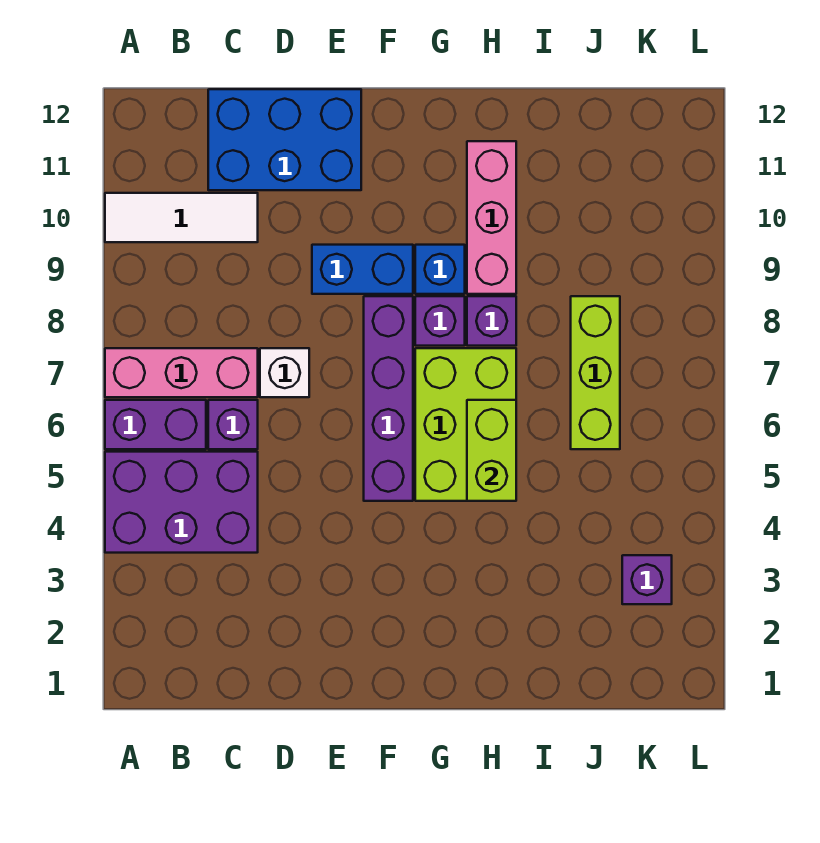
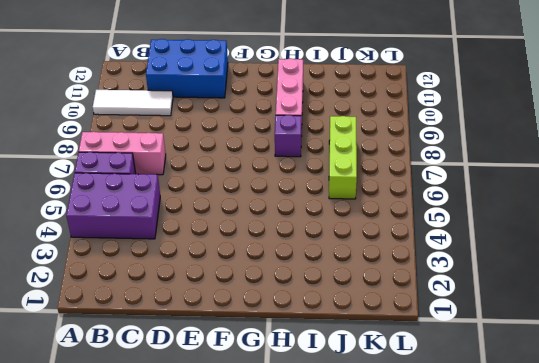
none -> purple 1x1 brick [208,400,258,449]
none -> white 1x1 brick [260,348,309,397]
none -> blue 1x2 brick [312,245,413,294]

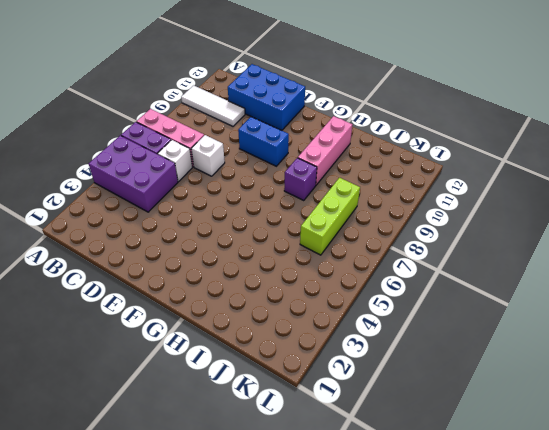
white 1x1 brick [158,140,192,181] -> purple 1x1 brick [208,400,258,449]
none -> purple 1x4 brick [364,296,413,501]
none -> lime 2x3 brick [415,348,516,501]
none -> purple 1x1 brick [415,296,465,346]

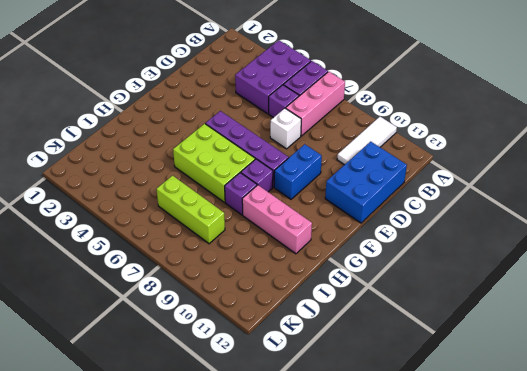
none -> blue 1x1 brick [415,245,465,294]
none -> purple 1x1 brick [622,555,672,604]
none -> lime 1x2 brick [467,400,516,501]

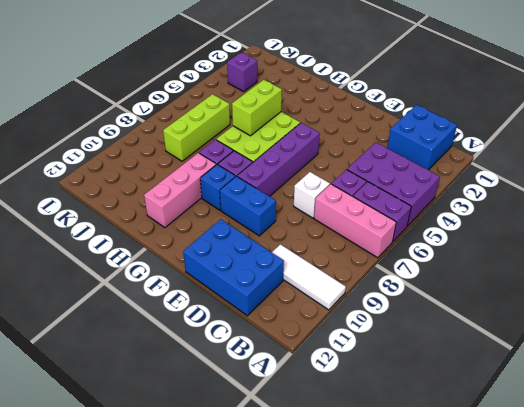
blue 2x2 brick [387,105,457,170] -> none

